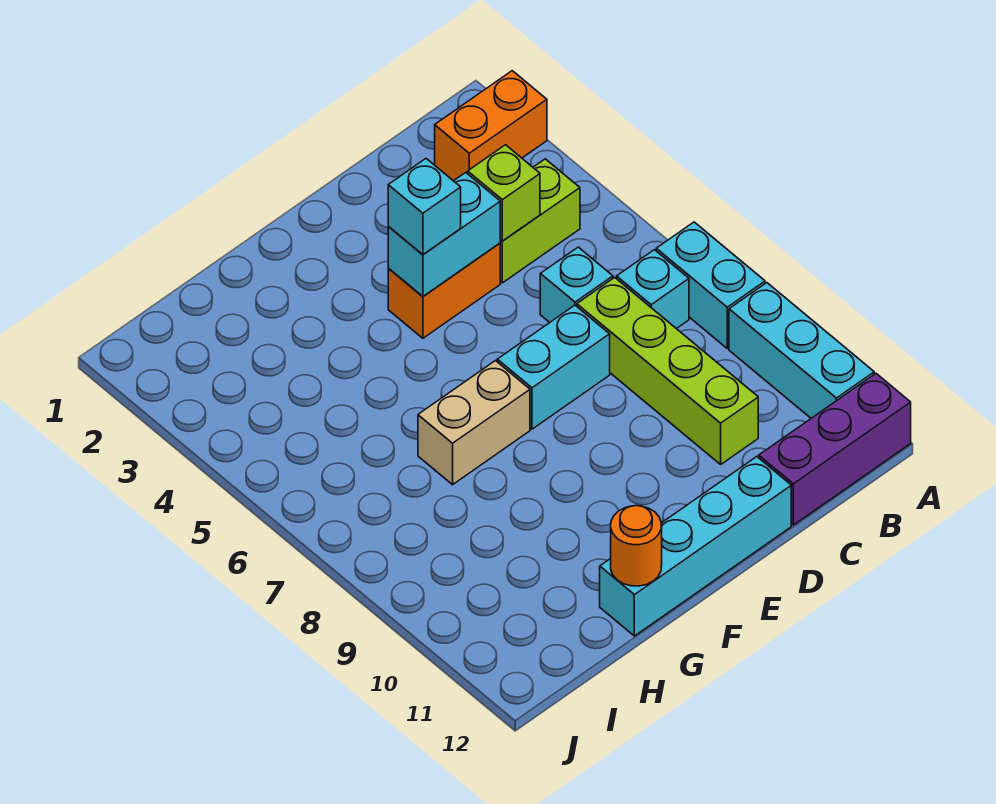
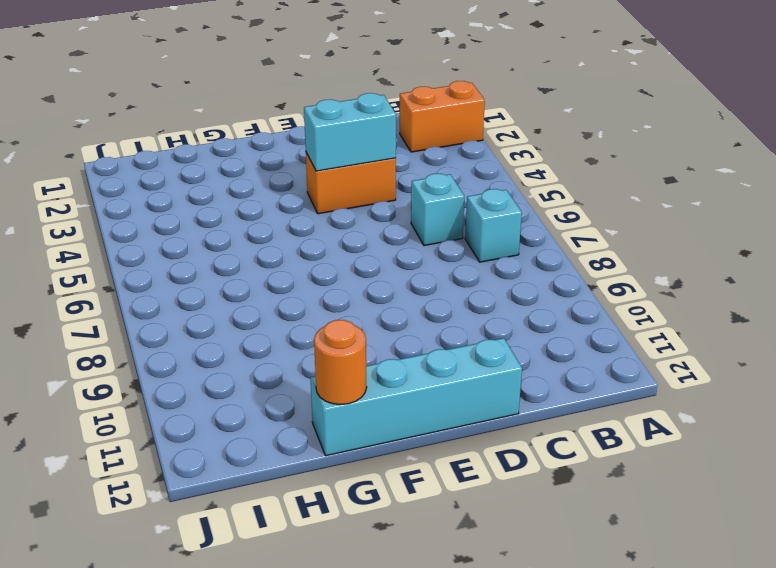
none -> cyan 1x2 brick [656,222,765,348]
none -> cyan 1x3 brick [729,283,874,418]
none -> purple 1x3 brick [759,374,911,525]

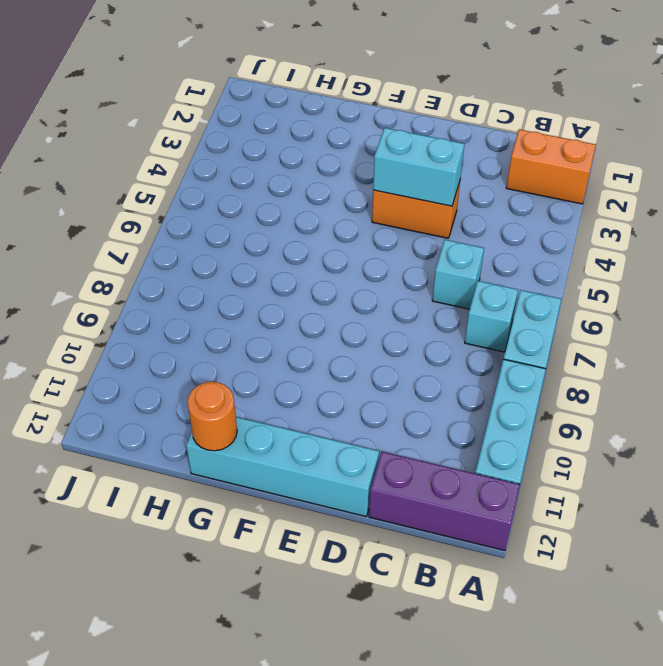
none -> lime 1x2 brick [500,159,580,283]
none -> lime 1x4 brick [577,277,758,464]
none -> cyan 1x2 brick [497,305,610,429]

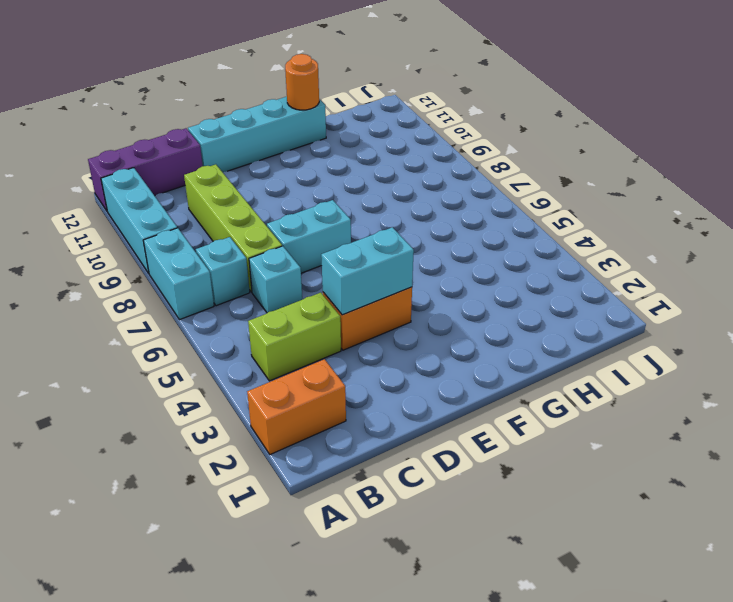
none -> tan 1x2 brick [418,361,530,485]
none -> lime 1x1 brick [468,145,540,241]
none -> cyan 1x1 brick [388,159,461,255]

